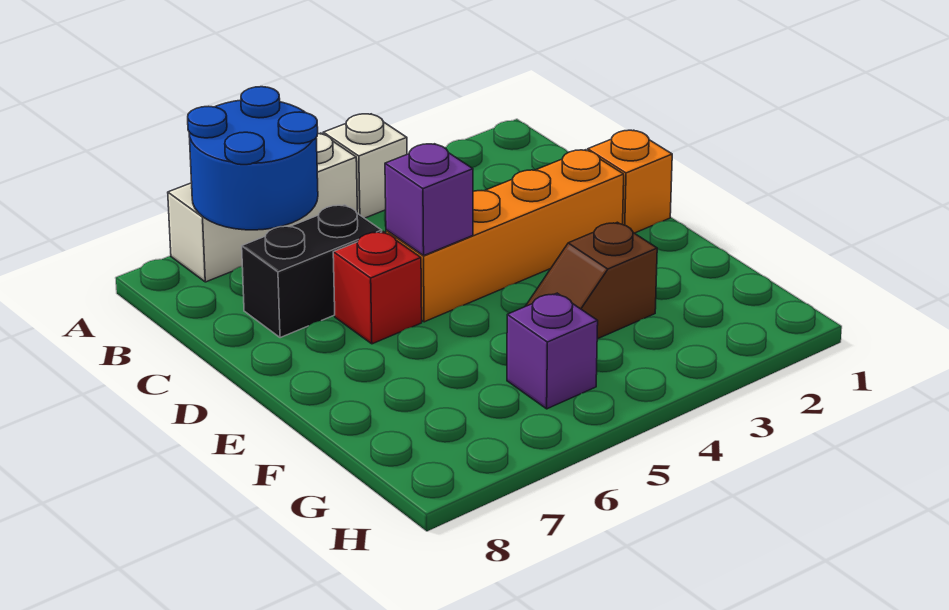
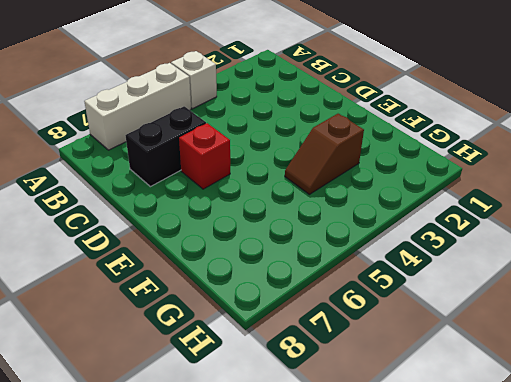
none -> orange 1x1 brick [588,130,672,233]
none -> orange 1x4 brick [386,150,624,322]

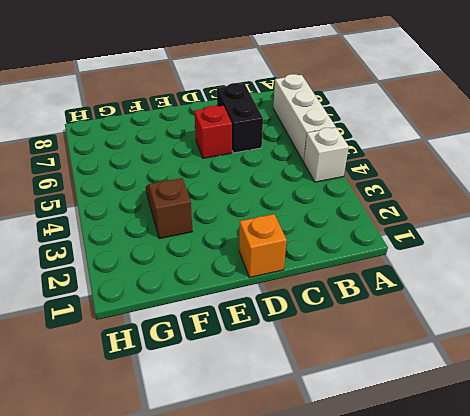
none -> orange 1x4 brick [386,150,624,322]
none -> purple 1x1 brick [507,293,598,409]

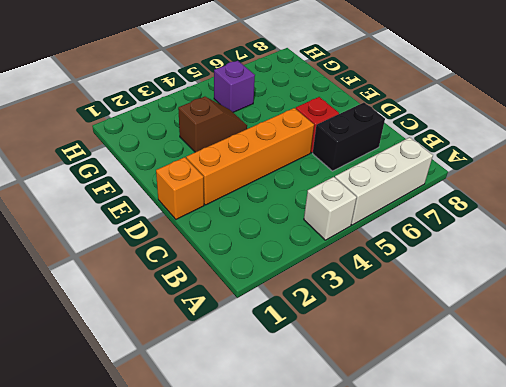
none -> blue 2x2 round brick [188,87,318,230]
none -> purple 1x1 brick [385,144,473,255]

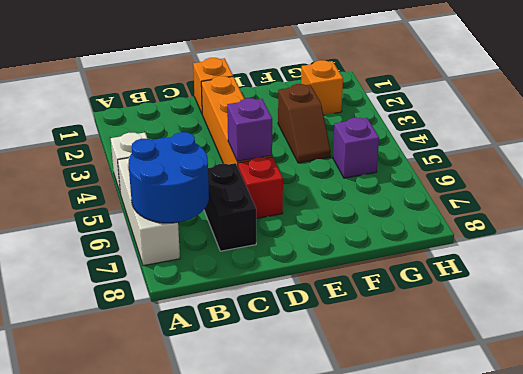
orange 1x1 brick [301,60,343,115] -> none

